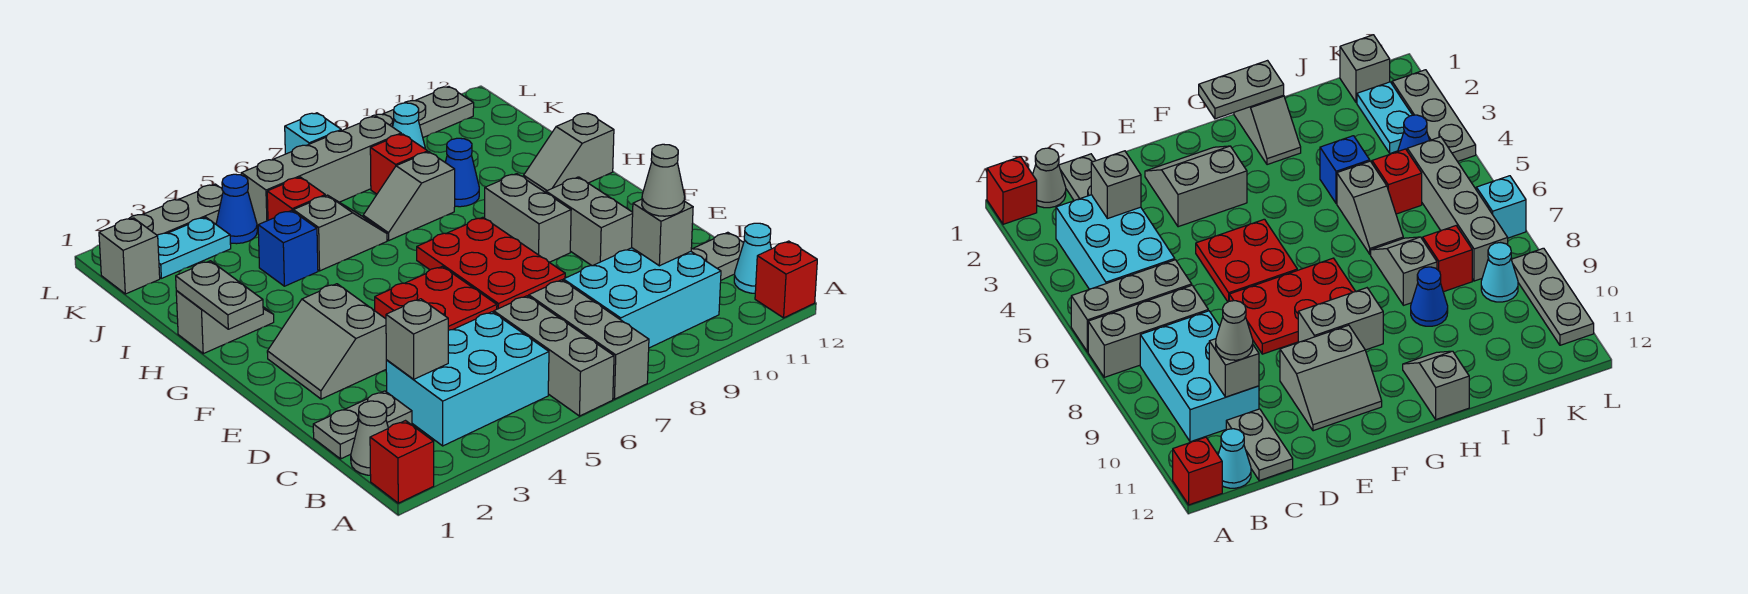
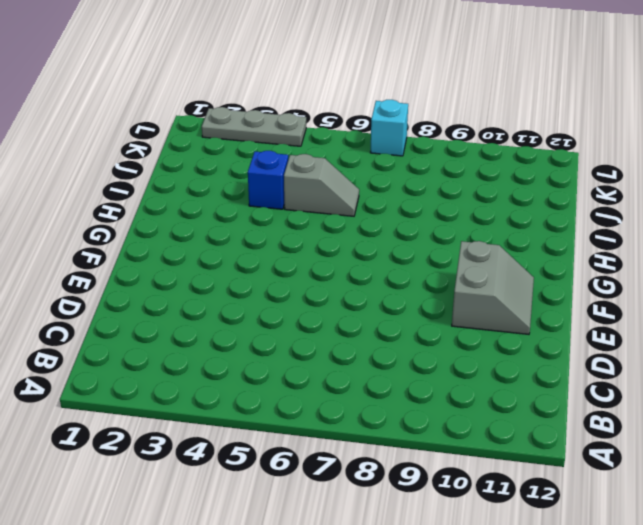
none -> red 1x1 brick [370,421,434,503]
none -> grey 1x3 brick [494,296,614,416]
none -> grey 1x3 brick [529,280,649,399]
none -> red 1x1 brick [755,241,817,318]

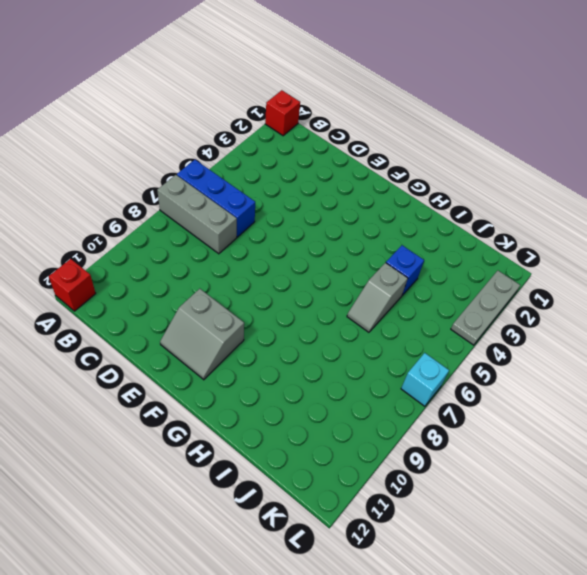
blue 1x3 brick [177,160,255,237] -> grey 1x3 brick [494,296,614,416]
none -> grey 1x1 cone [351,401,388,475]
none -> cyan 2x3 brick [386,312,549,446]
none -> cyan 2x3 brick [563,248,721,348]
none -> cyan 1x1 cone [734,223,771,293]

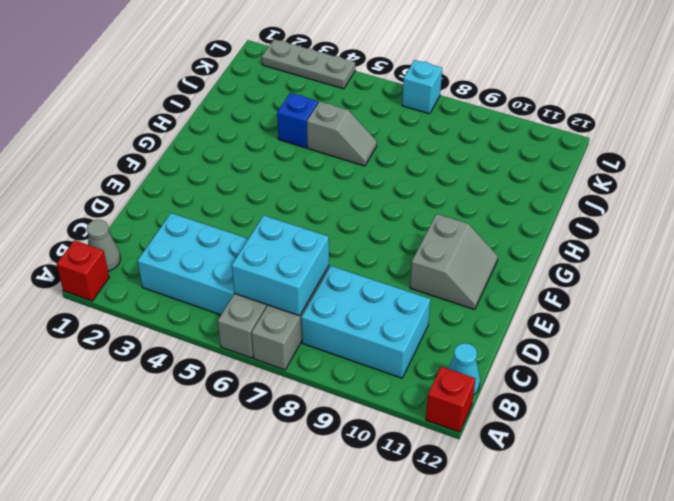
cyan 2x2 brick [232,215,329,316] -> none
none -> grey 1x2 plate [313,391,412,459]
none -> grey 1x2 plate [691,232,744,280]
none -> grey 2x2 slope [267,284,386,399]
none -> red 2x2 plate [375,266,497,330]

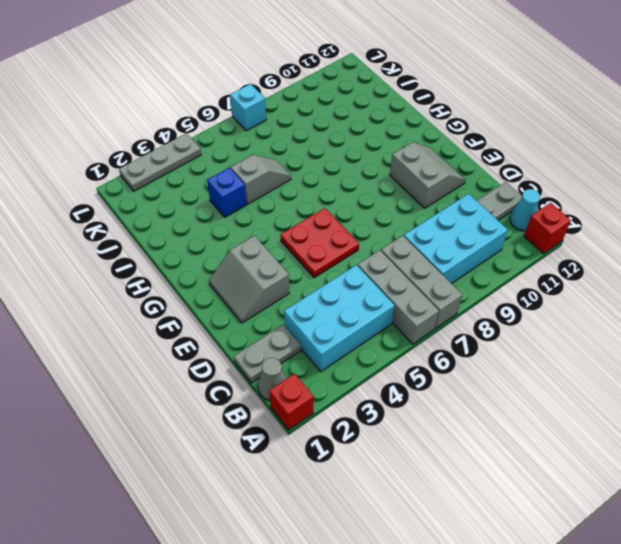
none -> red 2x3 plate [417,217,565,309]
none -> grey 1x2 brick [485,174,571,262]
none -> grey 1x2 slope [176,291,274,354]
none -> grey 1x2 slope [524,113,614,193]

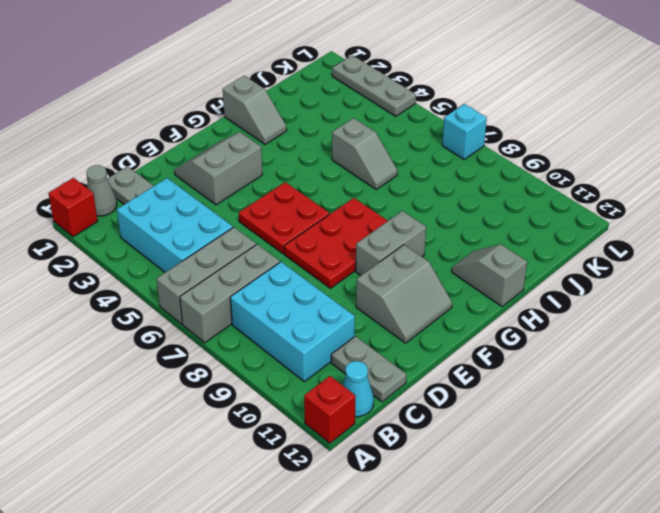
none -> blue 1x1 brick [258,210,318,286]
none -> grey 1x2 slope [363,152,455,241]
none -> blue 1x1 cone [445,138,479,207]
none -> red 1x1 brick [267,177,325,220]

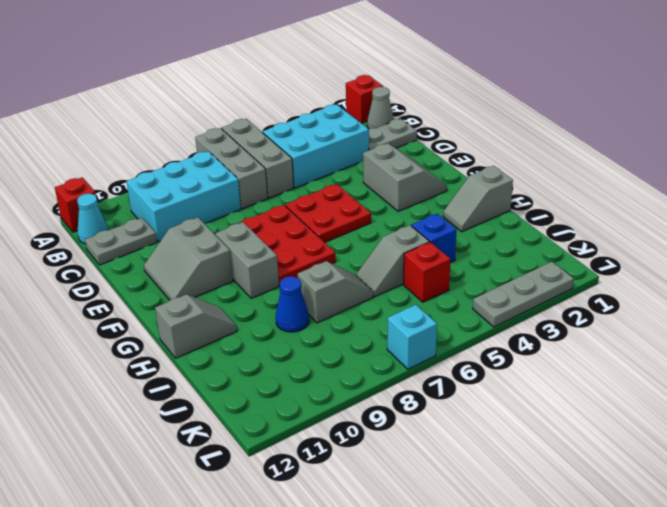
none -> red 1x1 brick [370,134,428,194]
none -> grey 1x1 brick [99,218,160,294]
none -> cyan 1x2 plate [157,217,231,278]
none -> blue 1x1 cone [216,174,257,244]

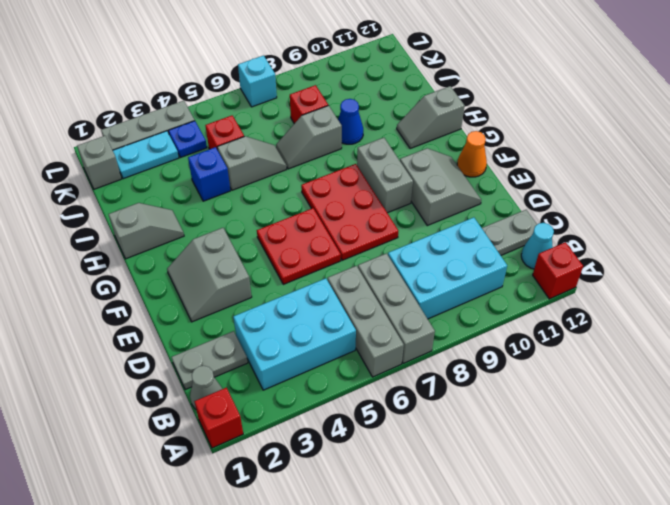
orange 1x1 cone [457,131,487,177] -> none
blue 1x1 plate [168,121,207,158] -> blue 1x1 cone [216,174,257,244]
none -> grey 1x4 brick [241,116,401,226]
none -> cyan 1x1 cone [393,103,425,149]
none -> grey 1x3 plate [371,87,474,137]
none -> grey 1x1 brick [386,299,448,379]

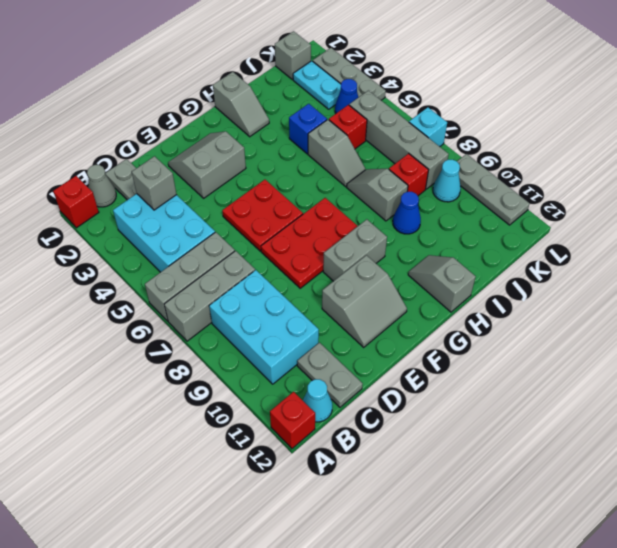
none -> grey 1x1 brick [632,199,693,266]
none -> grey 1x2 plate [176,261,263,329]
none -> grey 1x1 cone [642,144,685,216]

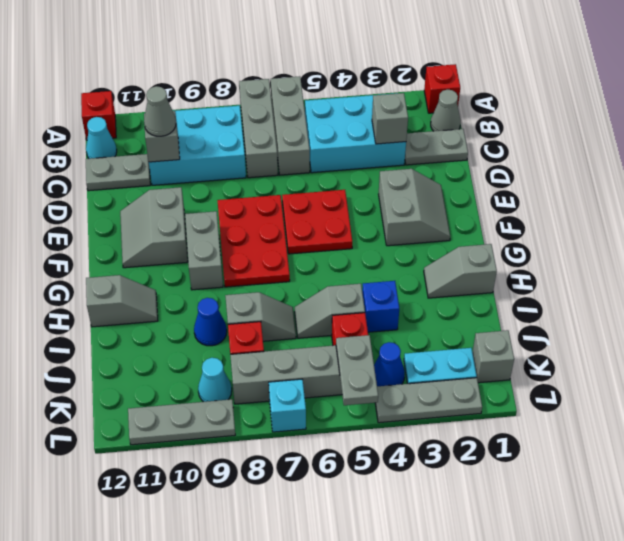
grey 1x2 plate [336,335,378,405] -> grey 1x2 plate moved to [176,261,263,329]

